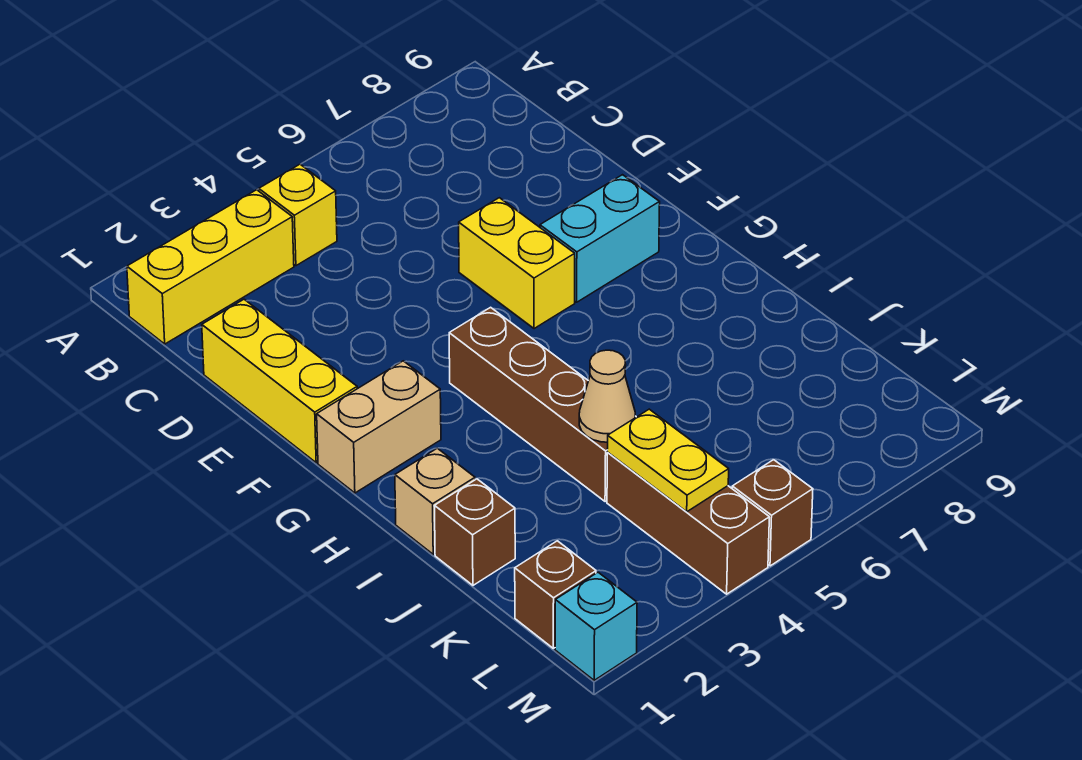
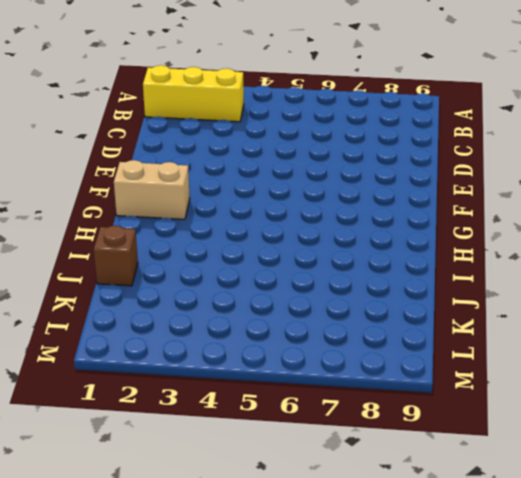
none -> yellow 1x1 brick [259,164,337,266]
none -> yellow 1x3 brick [202,299,357,463]
none -> yellow 1x2 brick [459,198,575,329]

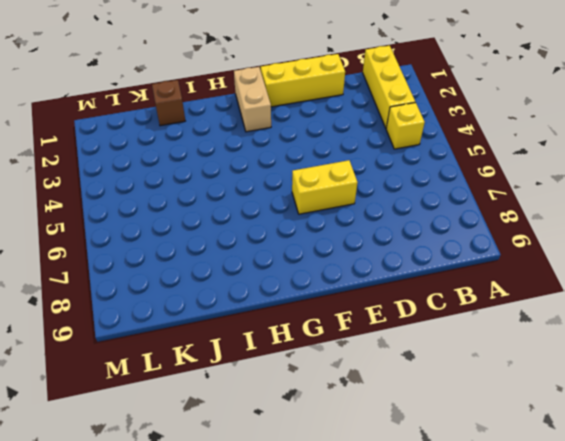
none -> cyan 1x2 brick [540,175,660,302]
none -> brown 1x4 brick [449,307,636,502]
none -> tan 1x1 brick [395,448,475,554]

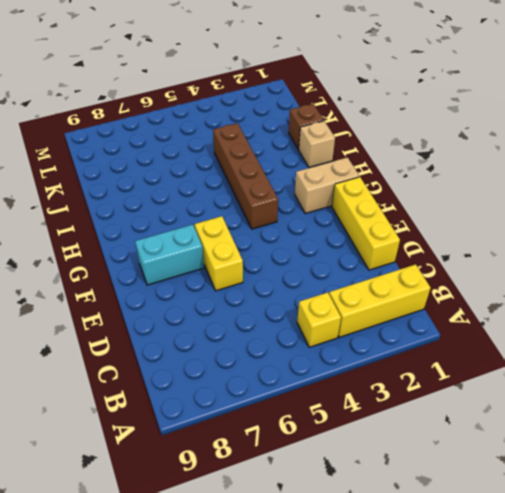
none -> brown 1x3 brick [607,453,769,594]
none -> brown 1x1 brick [515,541,596,648]
none -> cyan 1x1 brick [555,572,637,680]

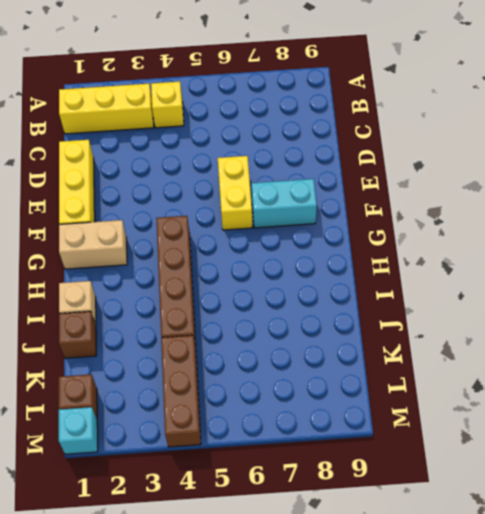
none -> brown 1x1 brick [732,460,813,566]
none -> tan 1x1 cone [579,350,635,442]
none -> yellow 1x2 plate [607,409,729,512]

